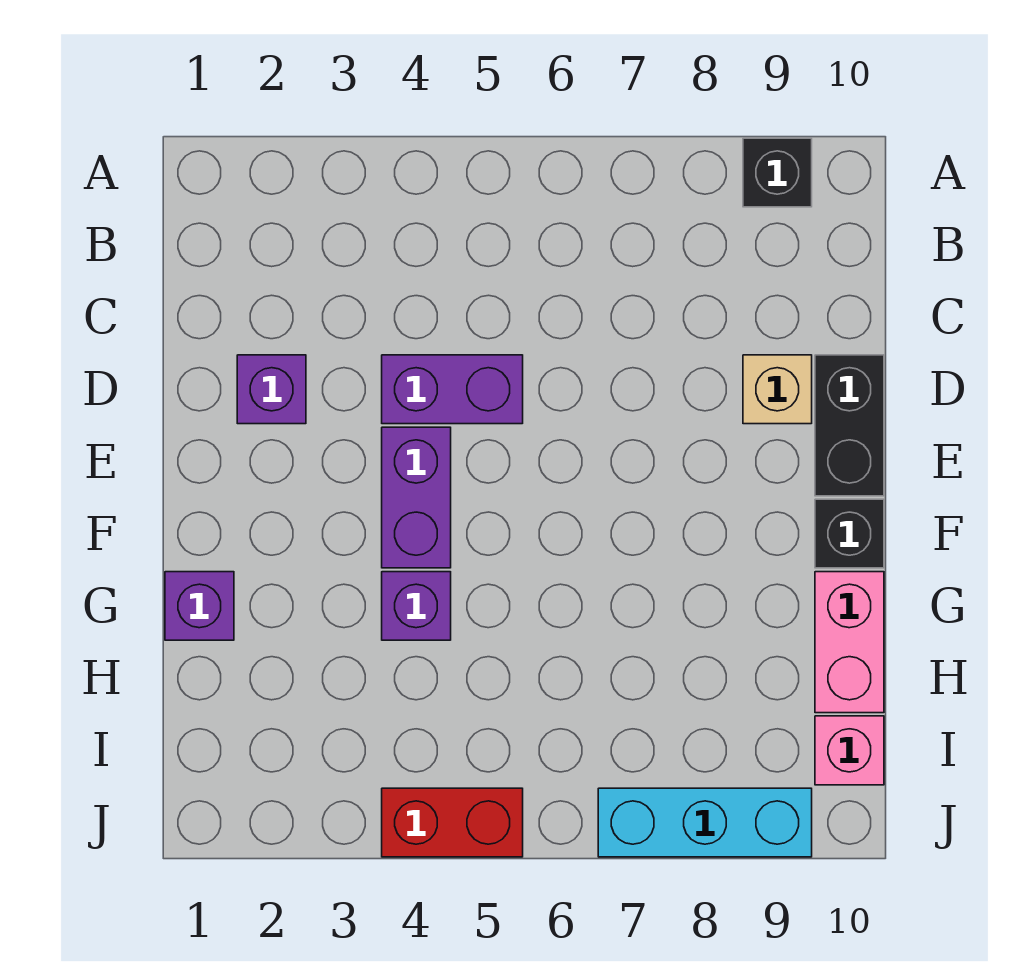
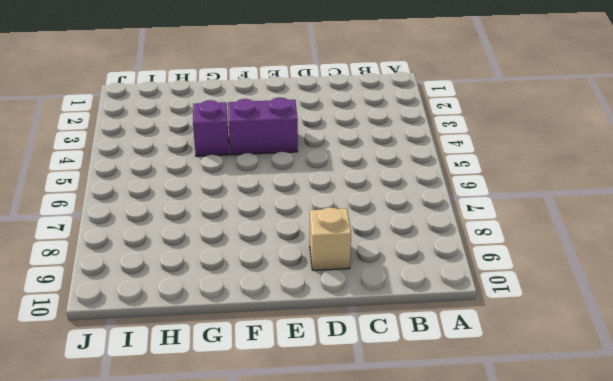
none -> black 1x1 brick [743,138,812,207]
none -> purple 1x1 brick [237,355,306,424]
none -> purple 1x2 brick [382,355,523,424]

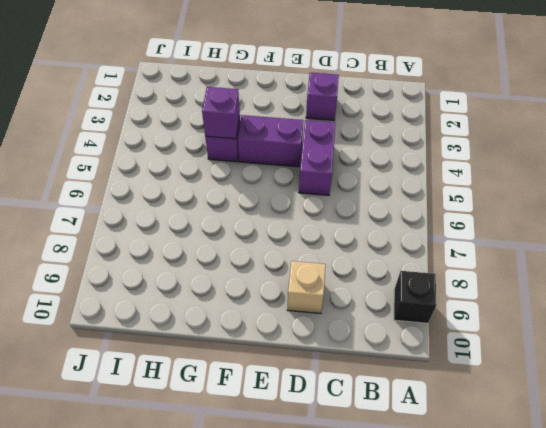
purple 1x1 brick [202,87,240,139] -> purple 1x1 brick moved to [165,572,234,640]
none -> black 1x2 brick [815,355,884,496]
none -> black 1x1 brick [815,499,884,568]
none -> pink 1x2 brick [815,572,884,713]

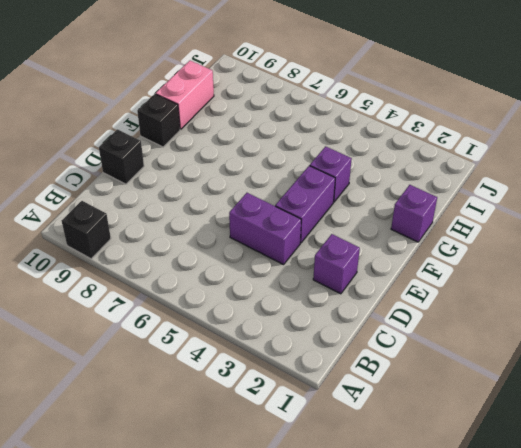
black 1x1 brick [99,129,144,184] -> black 1x2 brick [815,355,884,496]
none -> tan 1x1 brick [743,355,812,424]
none -> pink 1x1 brick [815,716,884,785]
none -> red 1x2 brick [382,788,523,857]

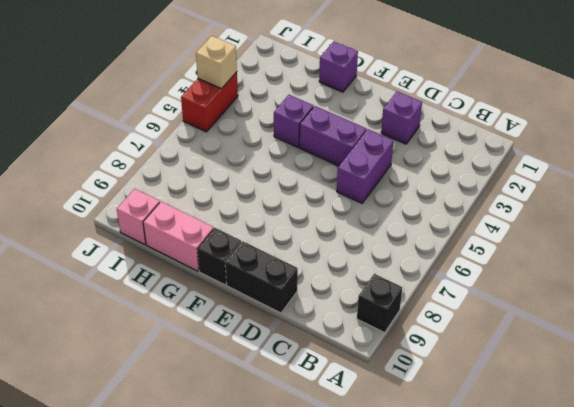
tan 1x1 brick [196,36,237,89] -> tan 1x1 brick moved to [743,355,812,424]
none -> cyan 1x3 brick [598,788,812,857]

